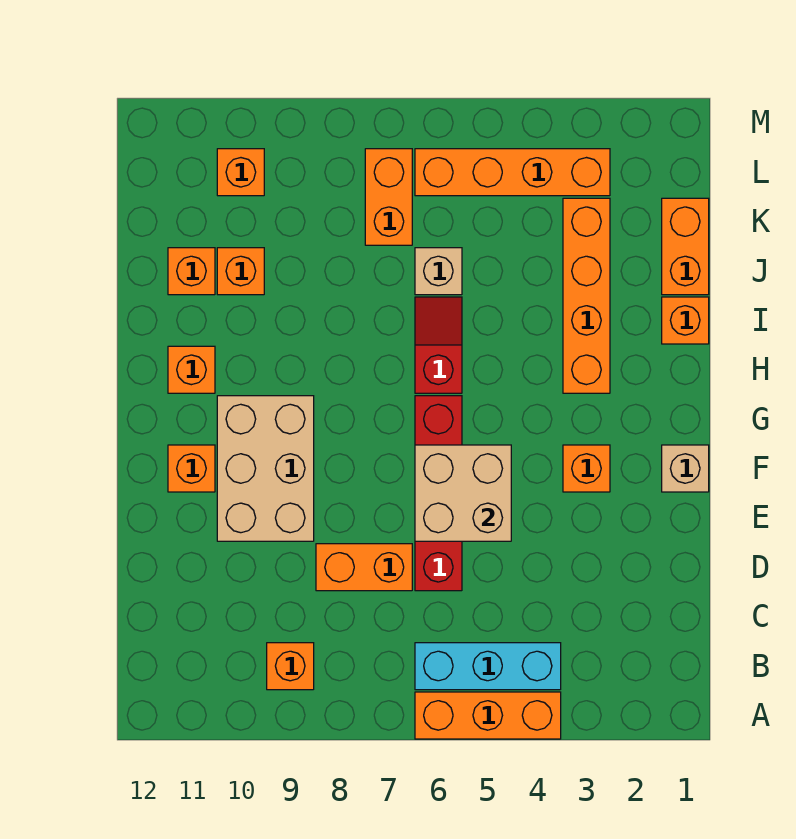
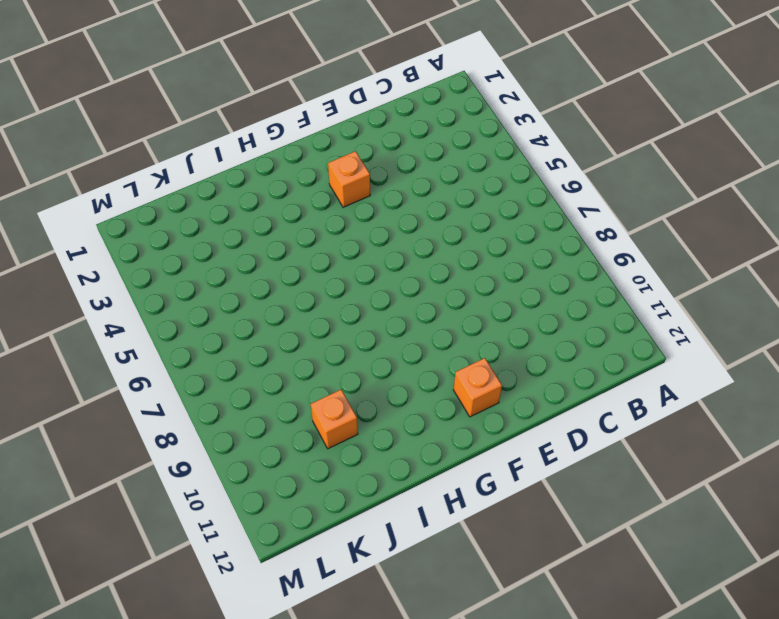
none -> orange 1x3 brick [415,692,561,739]
none -> cyan 1x3 brick [415,643,561,690]
none -> orange 1x1 brick [267,643,314,690]

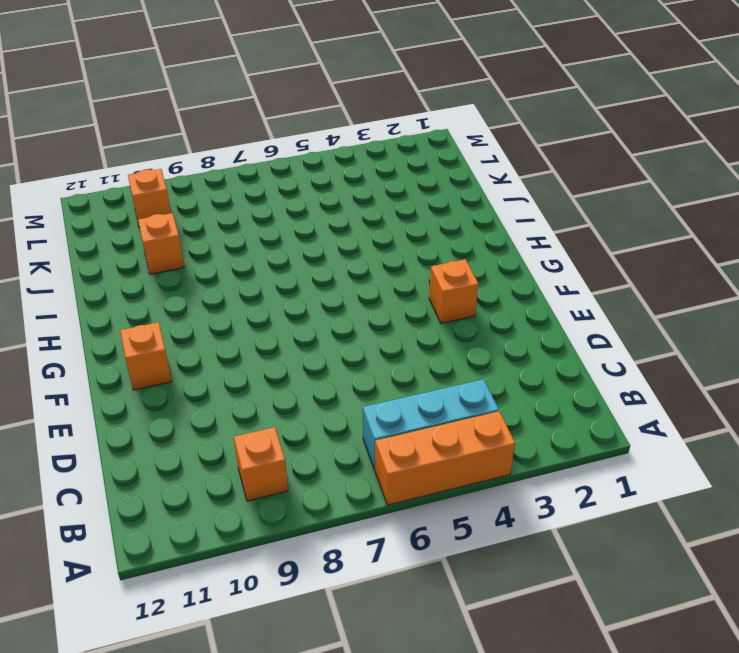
none -> red 1x4 brick [415,396,462,591]
none -> orange 1x2 brick [316,544,412,591]
none -> tan 2x3 brick [217,396,314,541]

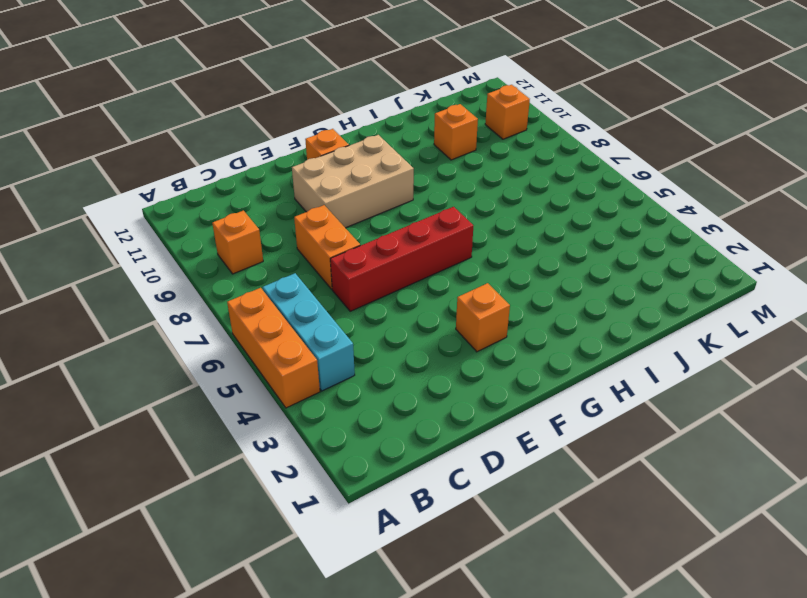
none -> tan 1x1 brick [662,445,709,492]
none -> orange 1x4 brick [563,198,610,393]
none -> red 1x2 slope [415,297,462,393]

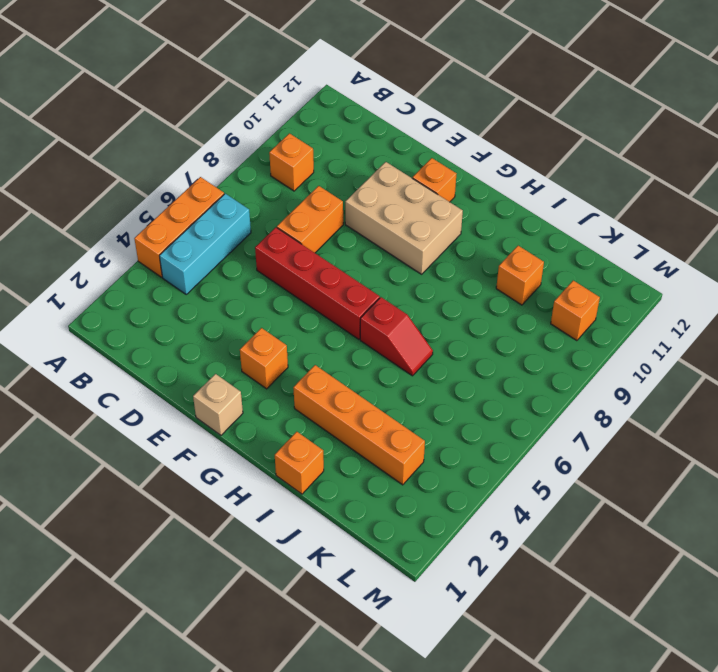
none -> orange 1x1 brick [168,346,215,393]
none -> orange 1x2 brick [662,198,709,295]
none -> tan 1x1 brick [415,248,462,295]

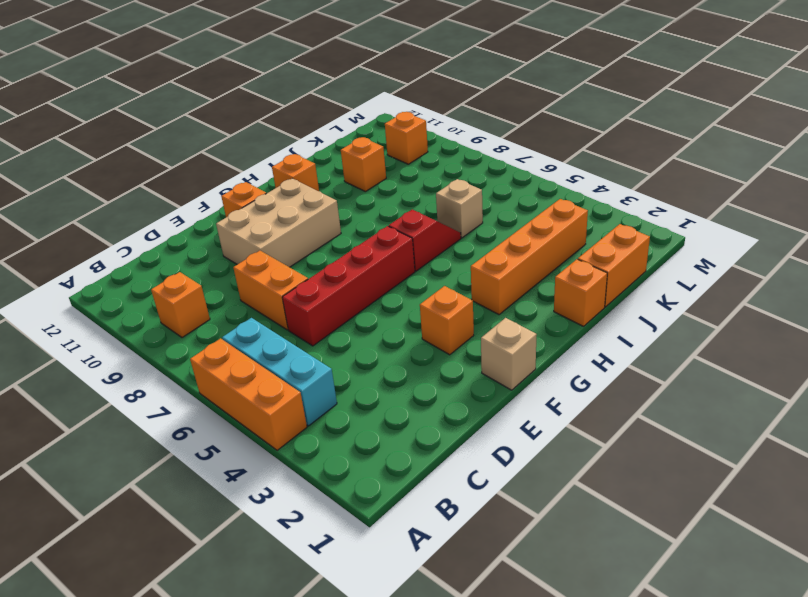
none -> orange 1x1 brick [168,248,215,295]
none -> orange 1x2 brick [365,149,412,245]
none -> orange 1x4 brick [415,149,610,196]

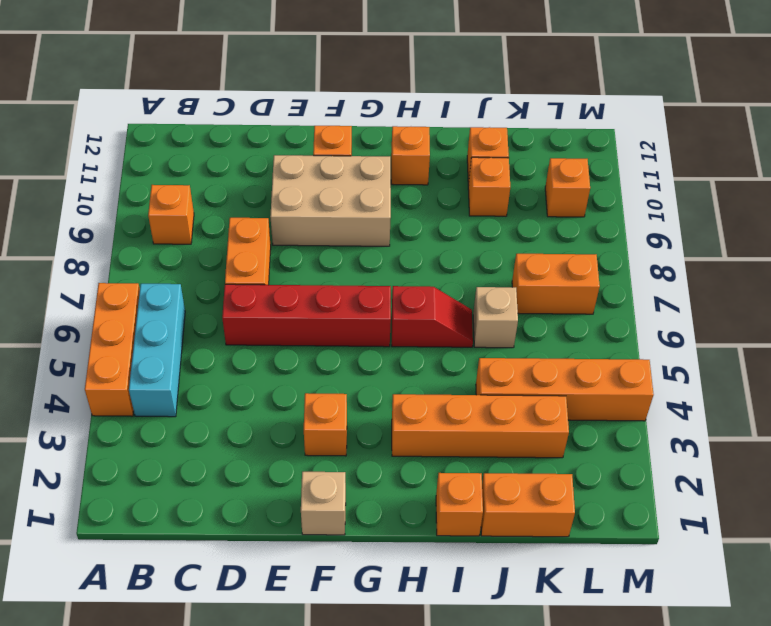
orange 1x4 brick [476,358,654,421] -> orange 1x4 brick turned to [415,149,610,196]
none -> tan 2x2 brick [415,445,511,541]

